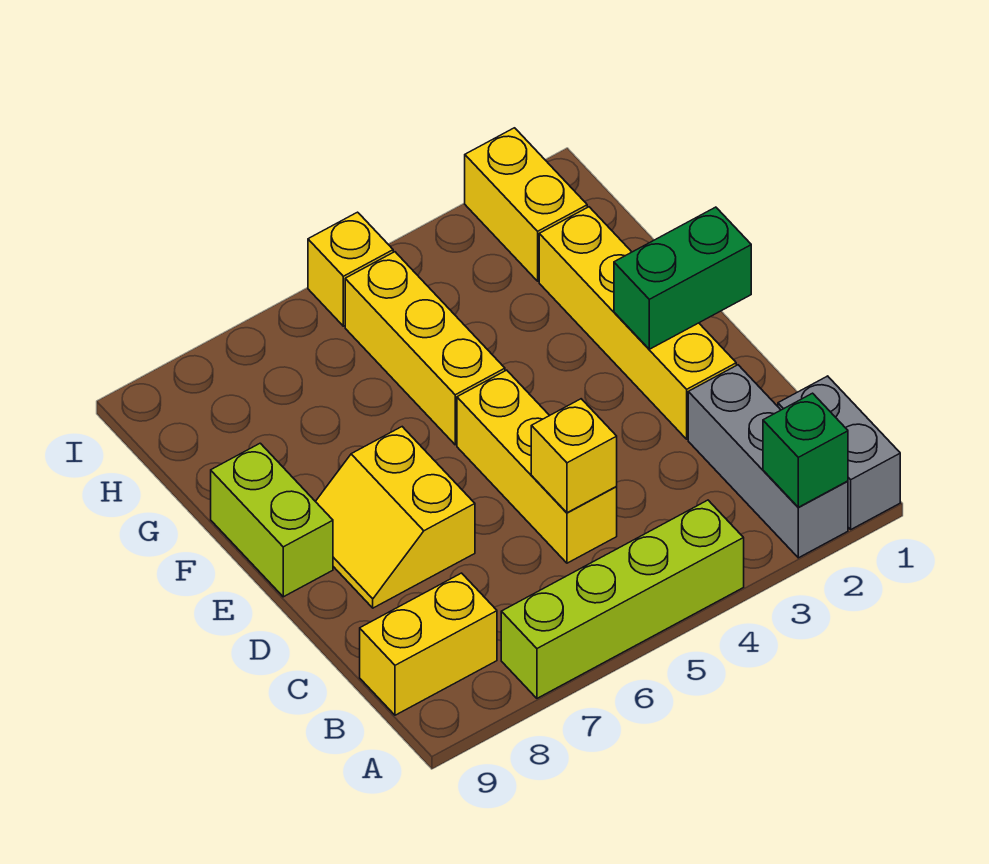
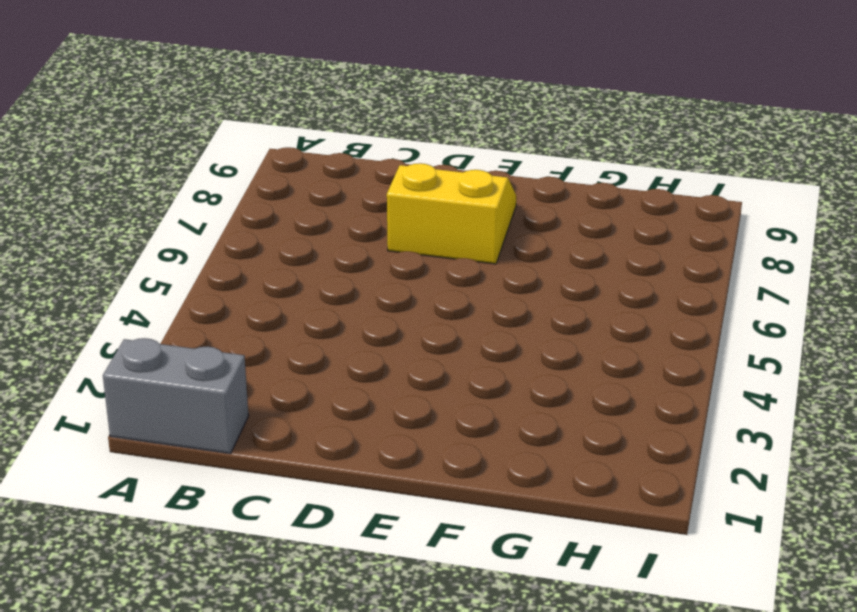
none -> grey 1x3 brick [688,365,848,558]
none -> lime 1x4 brick [501,500,744,698]
none -> yellow 1x2 brick [360,573,497,715]

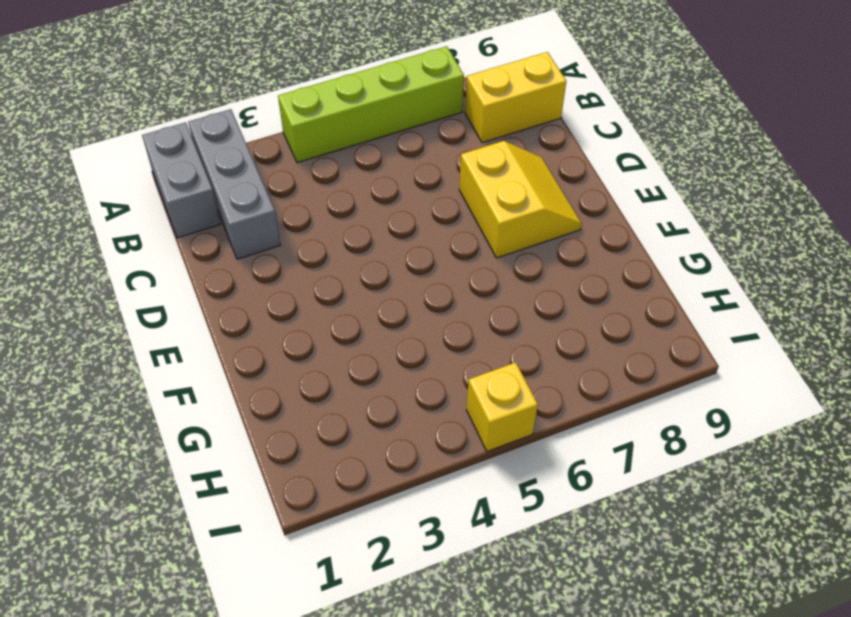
none -> yellow 1x3 brick [457,370,617,563]
none -> yellow 1x4 brick [539,207,736,439]
none -> lime 1x2 brick [211,443,333,597]

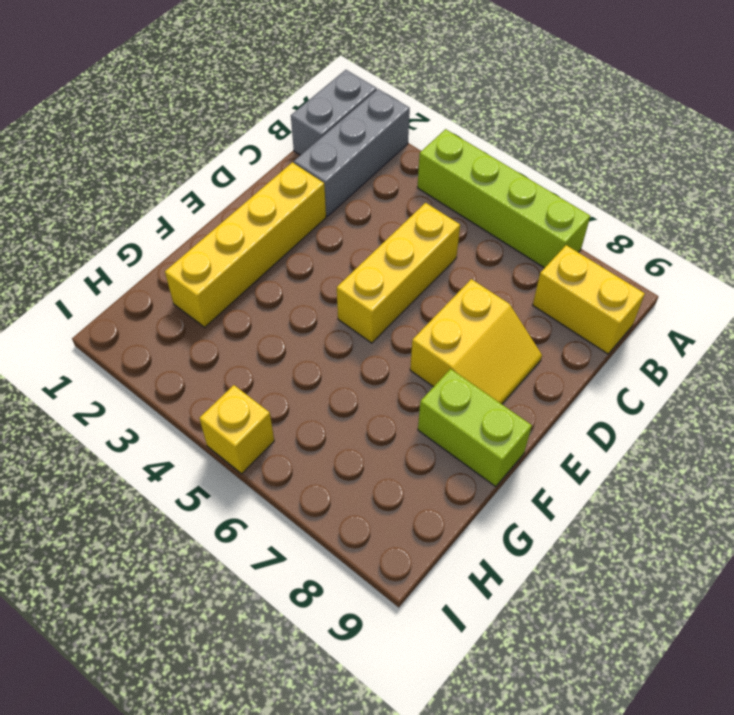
lime 1x2 brick [418,369,532,487] -> lime 1x2 brick turned to [211,443,333,597]
none -> yellow 1x3 brick [345,252,505,445]
none -> yellow 1x2 brick [465,128,587,281]
none -> green 1x1 brick [763,393,848,507]

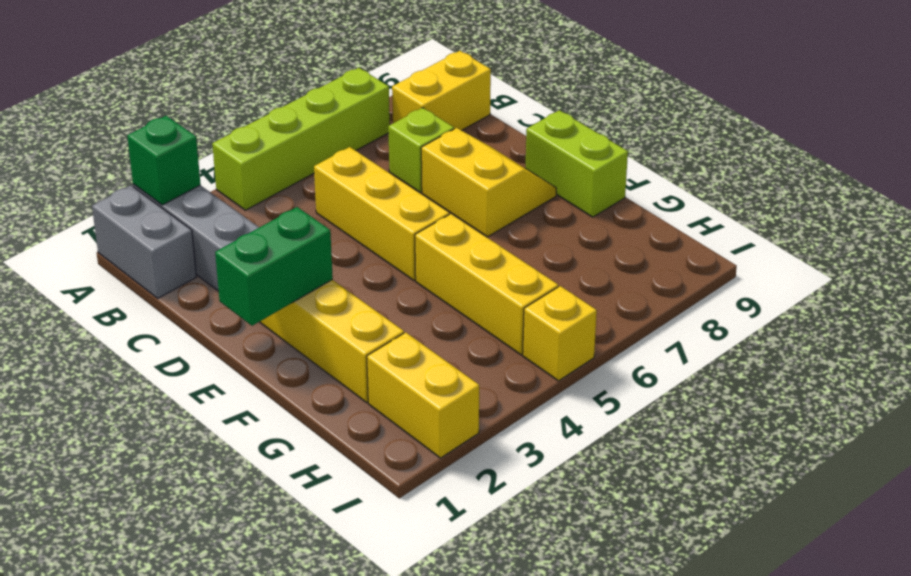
lime 1x1 brick [388,108,454,192] -> none
none -> yellow 1x1 brick [531,399,617,513]

